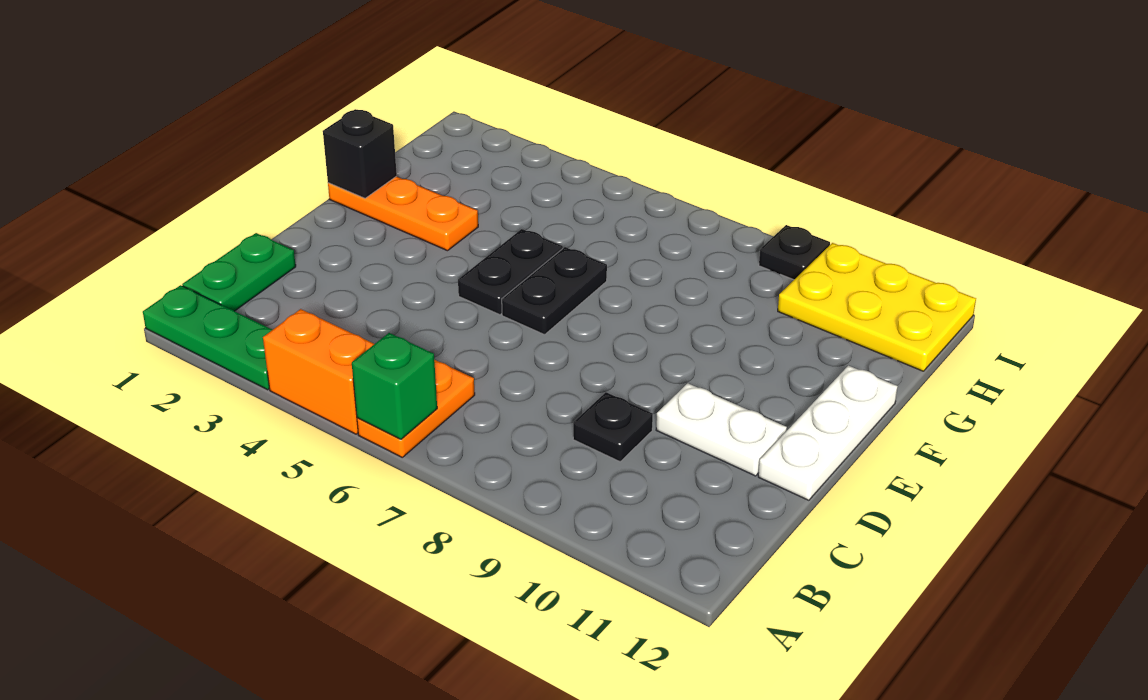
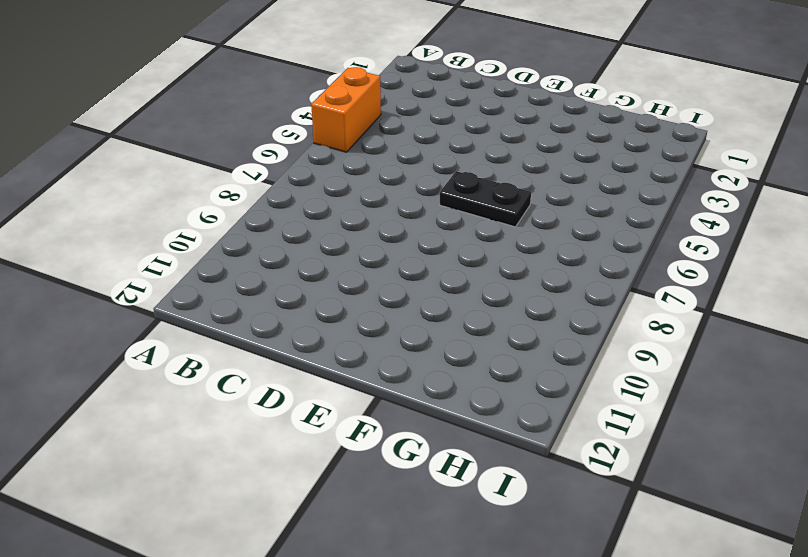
none -> green 1x3 plate [143,285,273,390]
none -> orange 1x2 plate [357,360,475,457]
none -> green 1x2 plate [182,233,296,311]

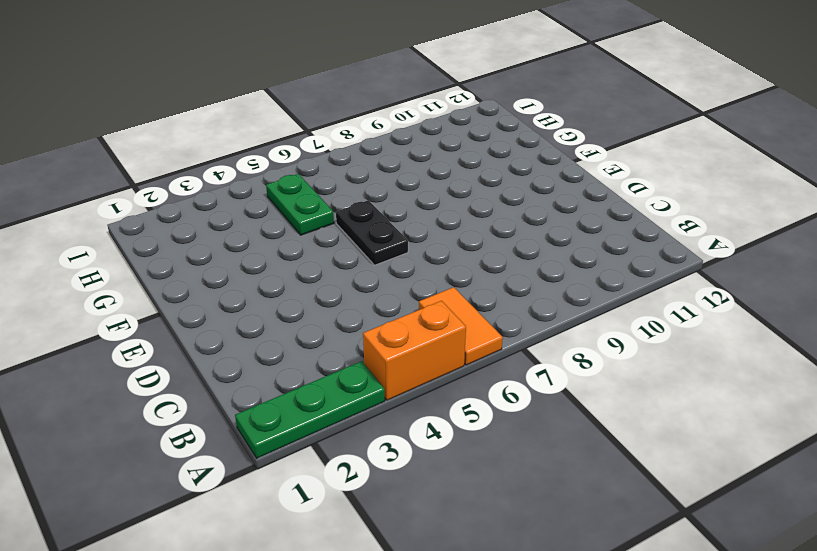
orange 1x2 tile [419,287,503,365] -> orange 1x2 plate [357,360,475,457]
green 1x2 plate [266,174,334,235] -> green 1x2 plate moved to [182,233,296,311]
none -> black 1x1 plate [573,392,653,462]
none -> white 1x2 plate [656,383,787,476]
none -> white 1x3 plate [758,366,898,500]

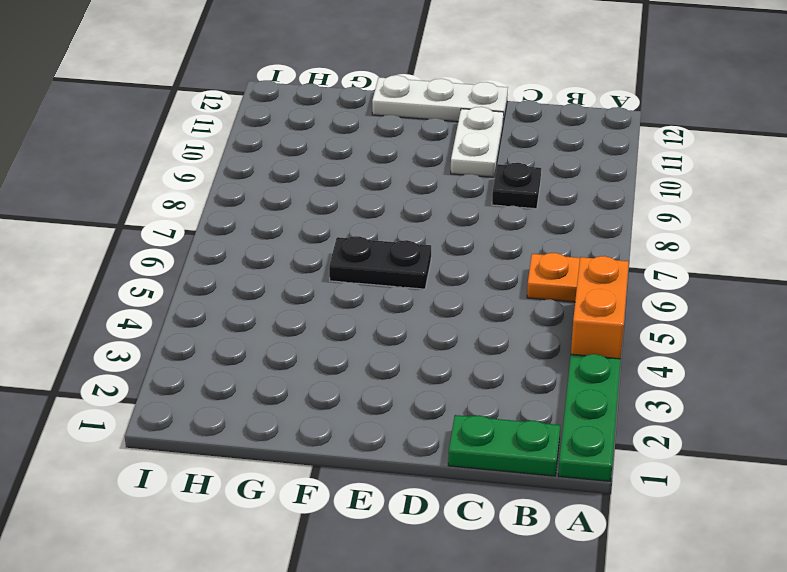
none -> black 1x2 plate [458,229,563,315]
none -> orange 1x3 plate [328,176,478,251]
none -> yellow 2x3 plate [778,243,976,371]

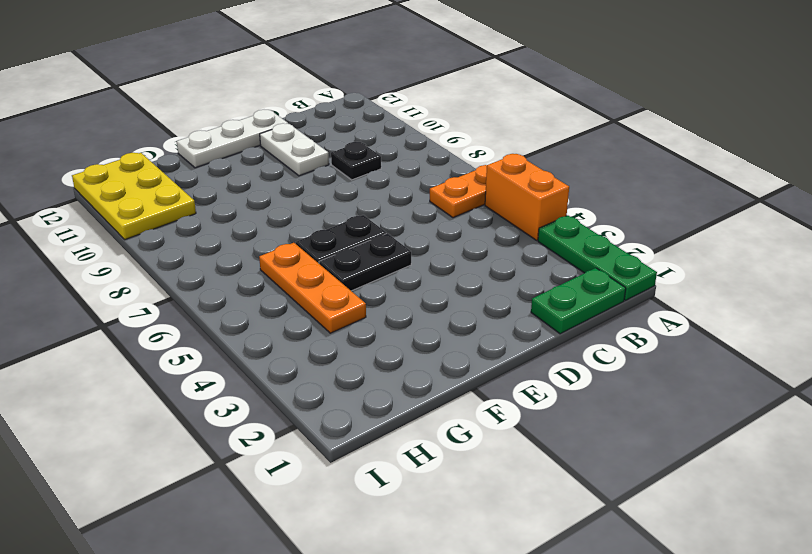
orange 1x3 plate [259,243,366,333] -> orange 1x3 plate moved to [328,176,478,251]
none -> black 1x1 plate [759,225,830,280]
none -> green 1x1 brick [352,333,437,439]
none -> black 1x1 brick [323,109,397,198]

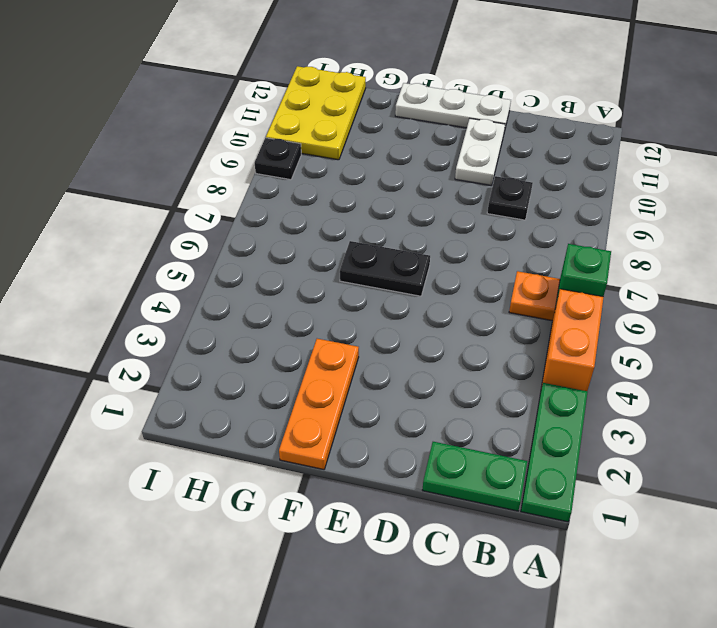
none -> black 1x2 plate [458,229,563,315]
none -> black 1x1 brick [323,109,397,198]

